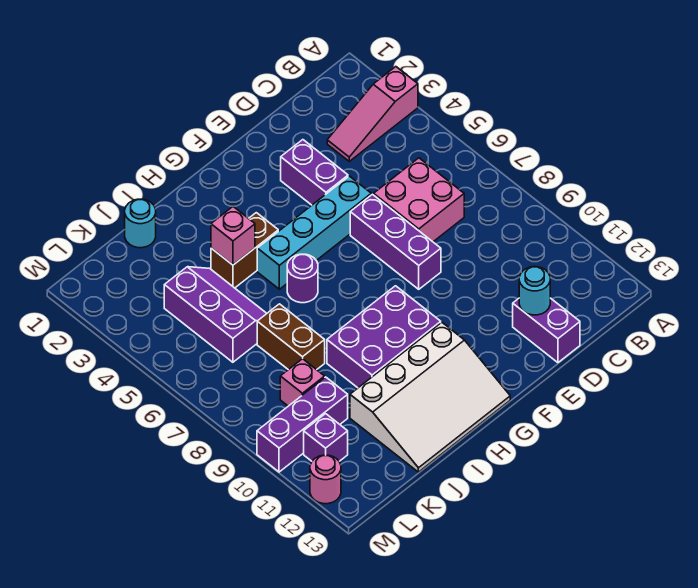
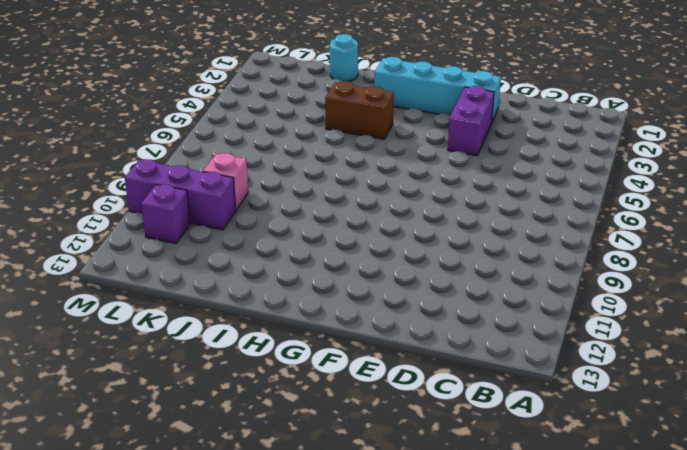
cyan 1x4 brick [374,57,501,122] -> cyan 1x4 brick moved to [257,176,371,289]
none -> pink 1x3 slope [327,67,418,161]
none -> pink 2x2 brick [374,158,464,242]
none -> purple 1x2 brick [513,298,580,363]

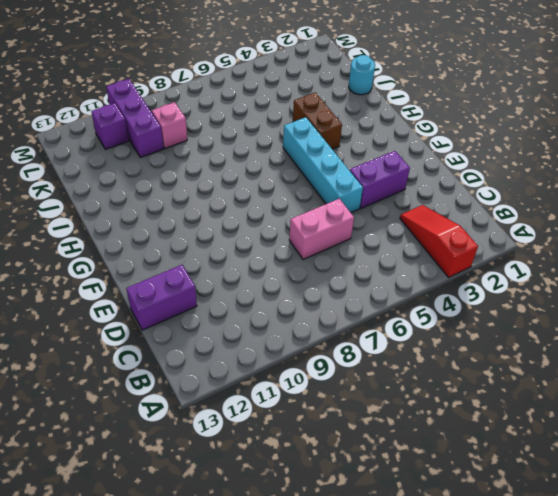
red 1x3 slope [400,205,478,277] -> pink 1x3 slope [327,67,418,161]
pink 1x2 brick [289,198,354,259] -> pink 2x2 brick [374,158,464,242]
none -> purple 1x3 brick [350,194,441,289]
none -> purple 2x3 brick [327,286,441,388]
none -> white 3x4 slope [350,323,510,472]

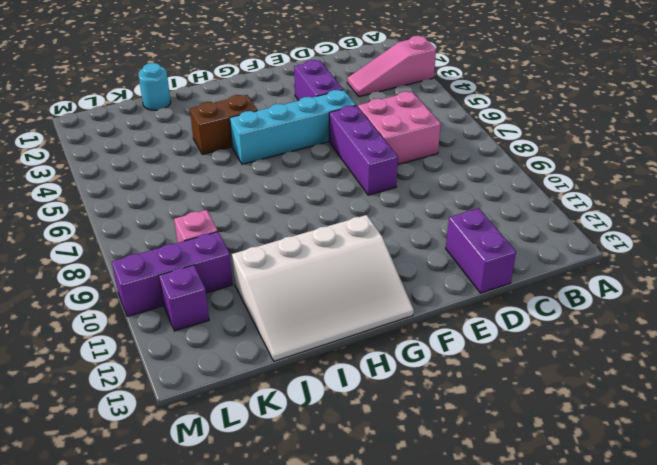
none -> purple 2x3 brick [327,286,441,388]
none -> purple 1x1 round brick [287,254,318,303]
none -> purple 2x3 slope [164,267,267,362]

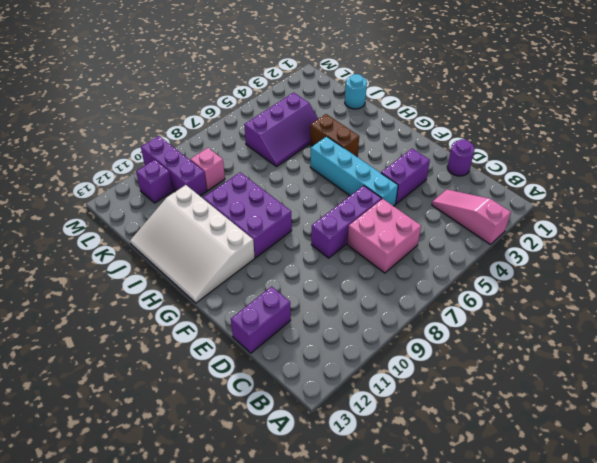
purple 1x1 round brick [447,139,475,176] -> purple 1x1 round brick moved to [287,254,318,303]
none -> brown 1x2 brick [257,304,325,370]
none -> pink 1x1 round brick [310,455,341,504]
none -> cyan 1x1 round brick [519,267,550,315]

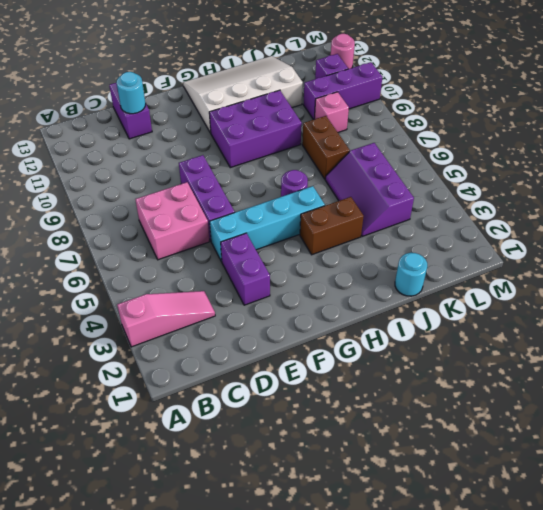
none -> pink 1x1 brick [211,207,255,265]

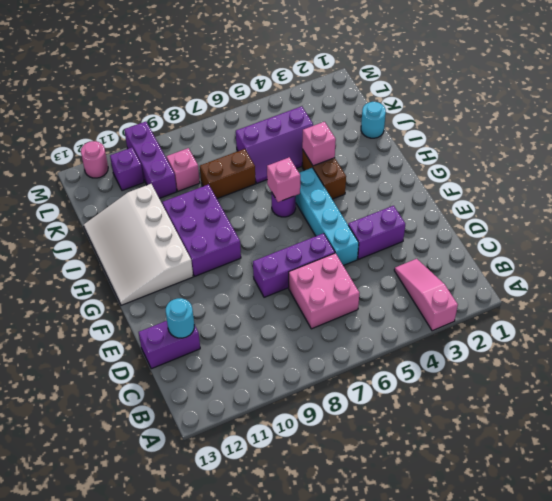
pink 1x1 brick [267,157,300,202] -> none

